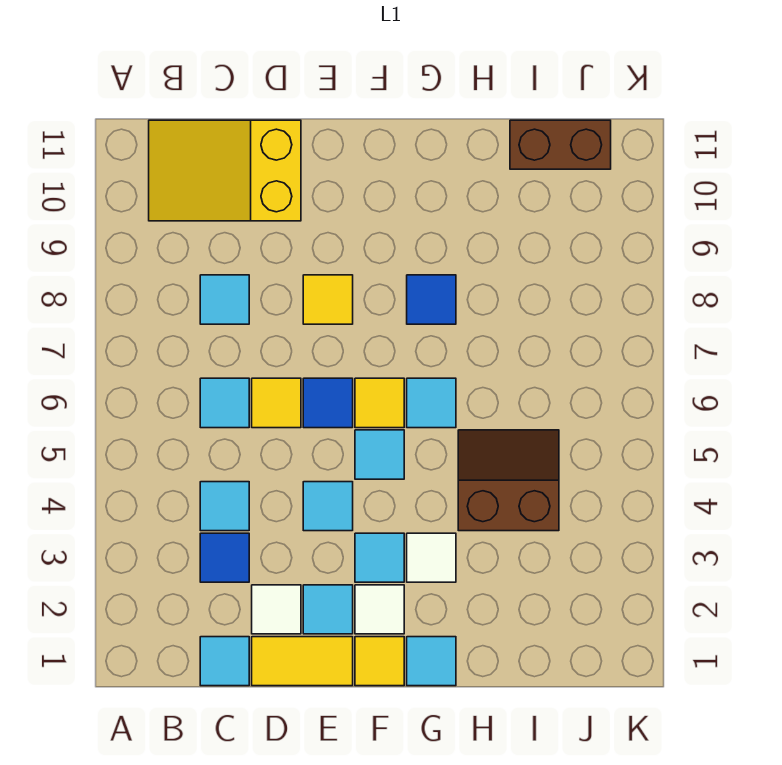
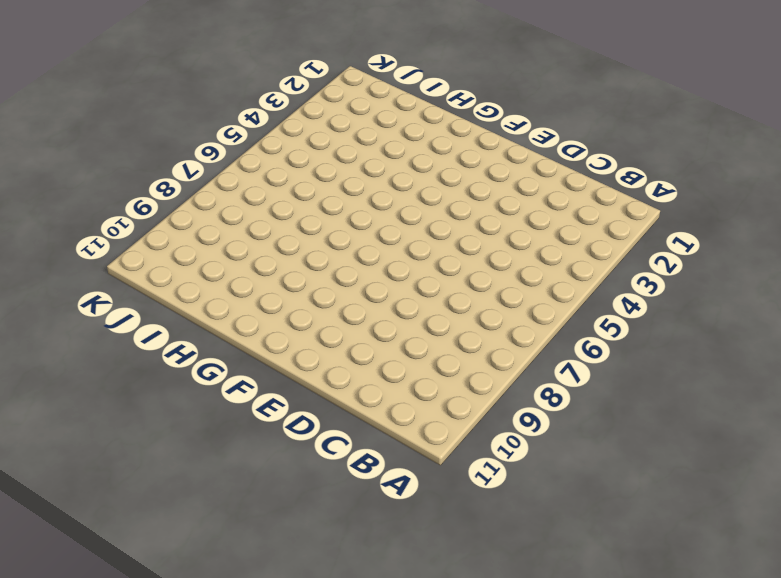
none -> yellow 2x3 slope [149,120,301,221]
none -> cyan 1x1 tile [200,637,249,686]
none -> blue 1x1 tile [200,533,249,582]

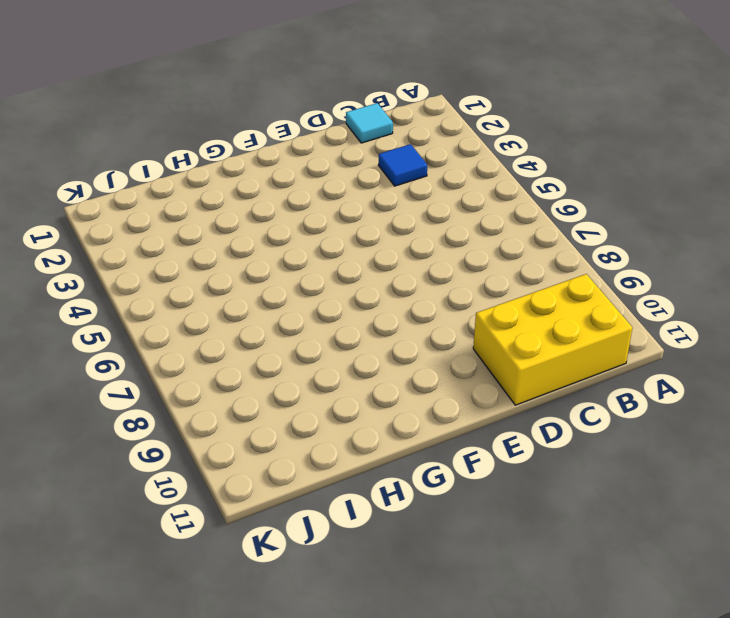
yellow 2x3 brick [473,274,633,405] -> yellow 2x3 slope [149,120,301,221]
none -> cyan 1x1 tile [200,482,249,531]
none -> cyan 1x1 tile [200,378,249,428]
none -> cyan 1x1 tile [200,275,249,324]

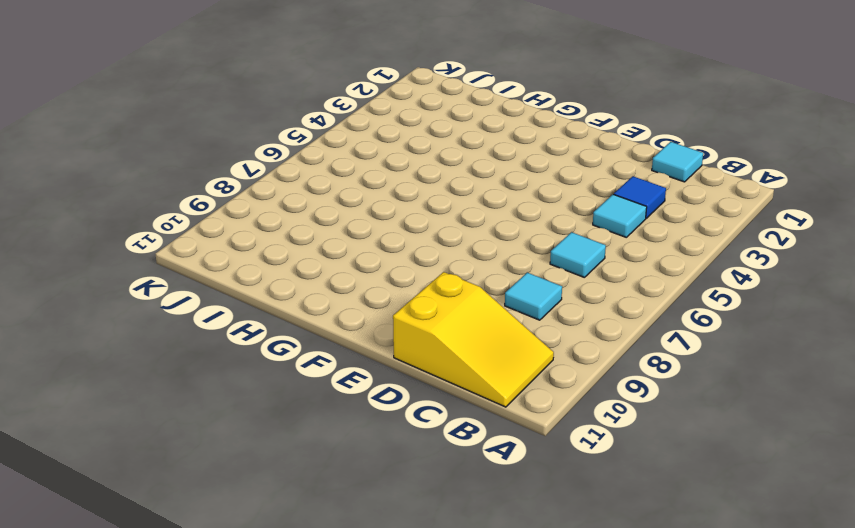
none -> yellow 1x2 tile [252,637,353,686]
none -> white 1x1 tile [252,585,301,634]
none -> yellow 1x1 tile [252,378,301,428]

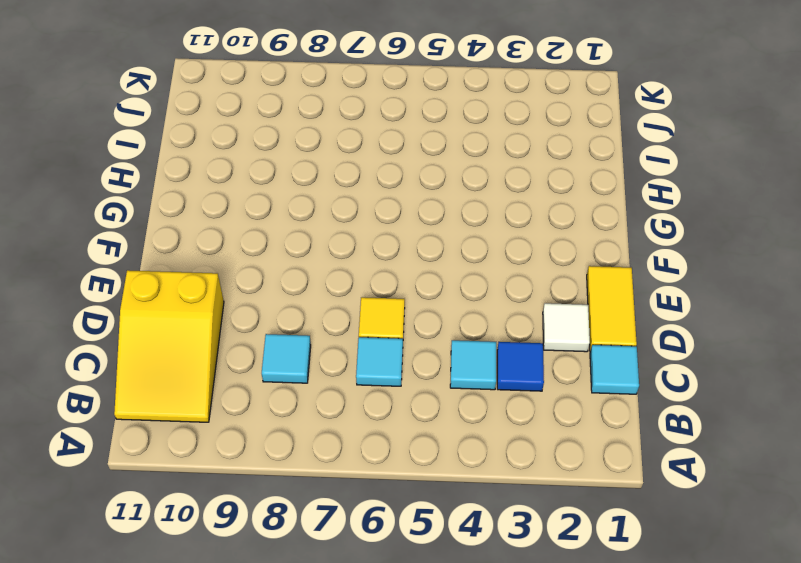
none -> cyan 1x1 tile [303,585,353,634]
none -> cyan 1x1 tile [303,482,353,531]
none -> blue 1x1 tile [303,378,353,428]

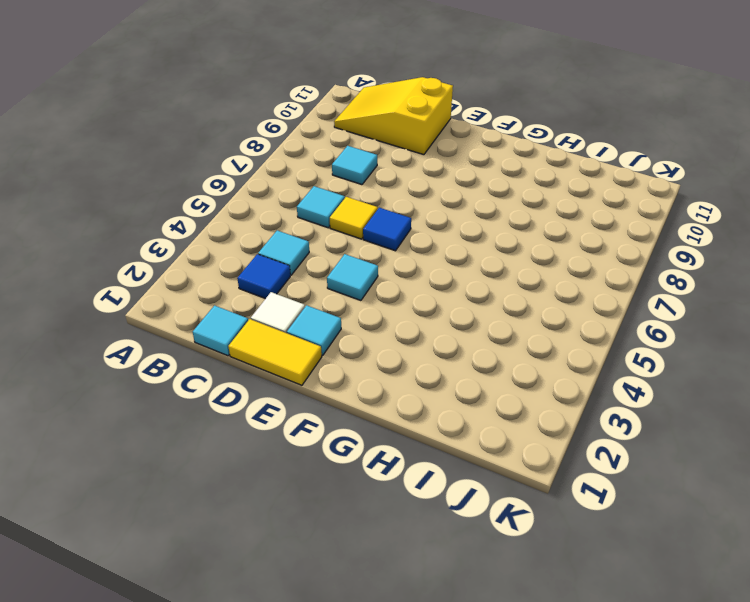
none -> yellow 1x1 tile [303,275,353,324]
none -> yellow 1x1 tile [355,637,404,686]
none -> white 1x1 tile [355,585,404,634]

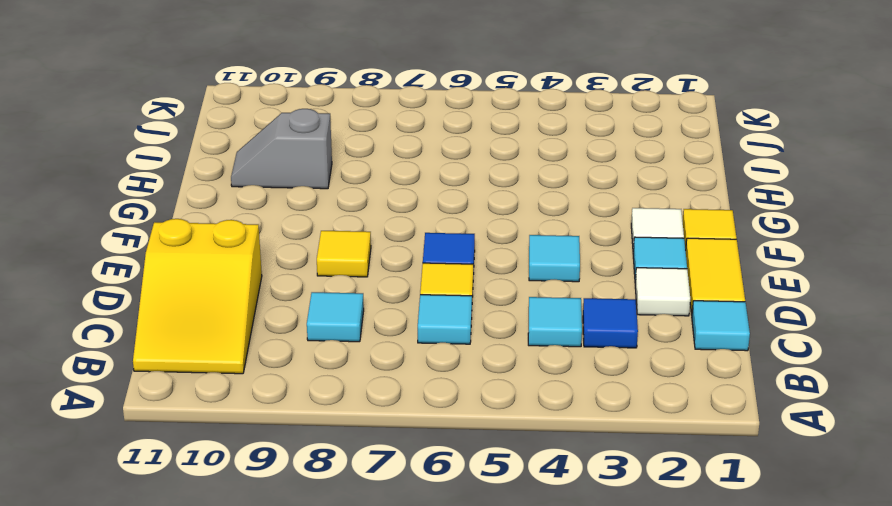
grey 1x2 slope [231,109,332,189] -> none
none -> cyan 1x1 tile [355,533,404,582]
none -> cyan 1x1 tile [355,430,404,479]
none -> yellow 1x1 tile [355,378,404,428]

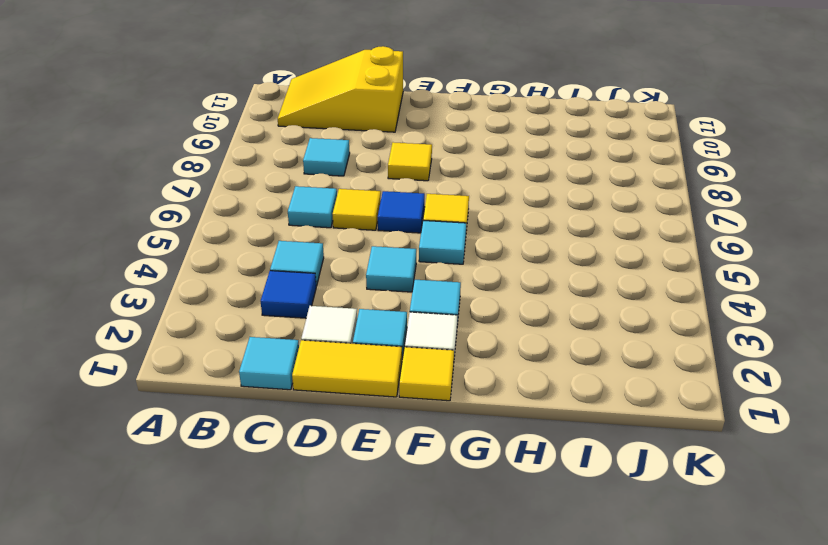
none -> cyan 1x1 tile [407,637,456,686]
none -> white 1x1 tile [407,533,456,582]
none -> cyan 1x1 tile [407,378,456,428]

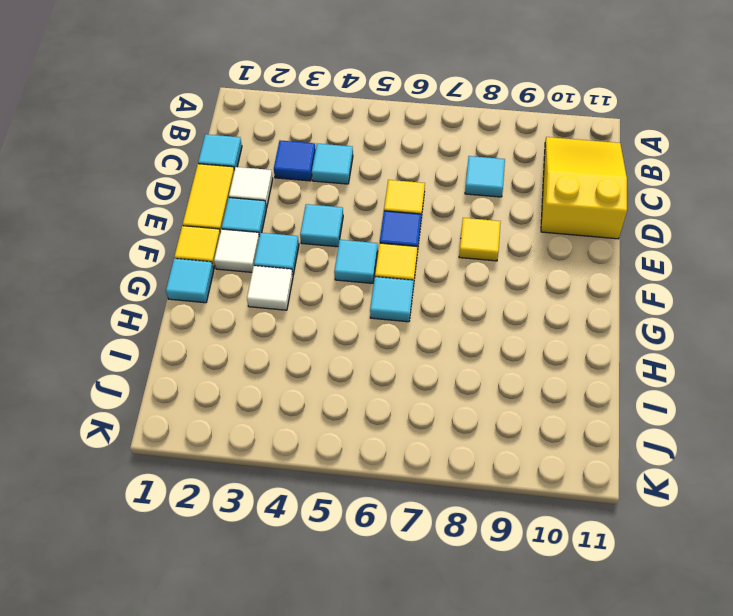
none -> cyan 1x1 tile [200,378,249,428]
none -> blue 1x1 tile [407,275,456,324]
none -> brown 2x2 slope [458,430,559,531]

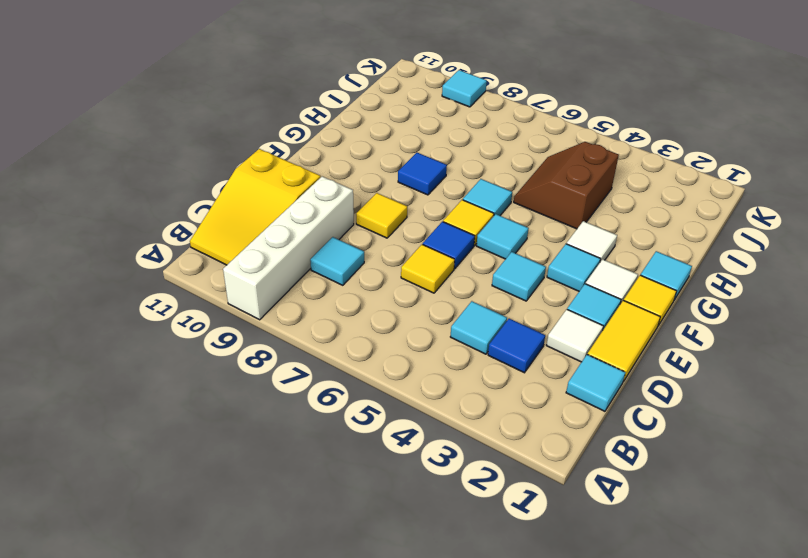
white 1x4 brick [223,176,354,320] -> none
cyan 1x1 tile [442,70,487,107] -> cyan 1x1 tile moved to [200,378,249,428]
none -> brown 1x2 brick [510,120,611,169]

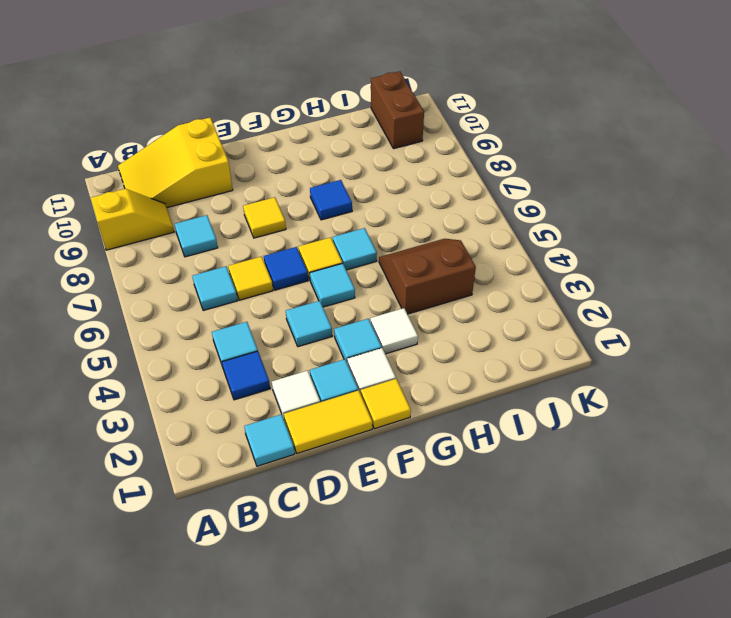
yellow 1x2 slope [91,189,174,250] -> none
brown 1x2 brick [371,71,424,149] -> brown 1x2 brick turned to [510,120,611,169]
none -> cyan 1x1 tile [407,637,456,686]

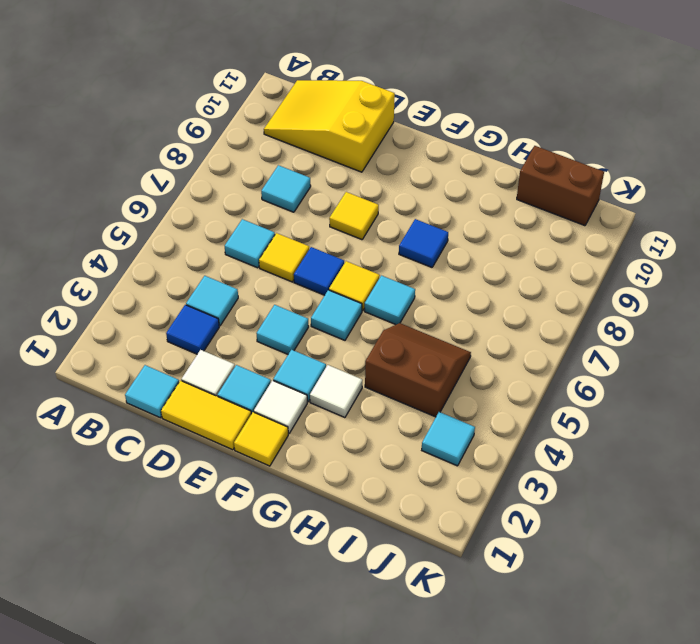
cyan 1x1 tile [422,412,475,466] -> cyan 1x1 tile moved to [407,637,456,686]

